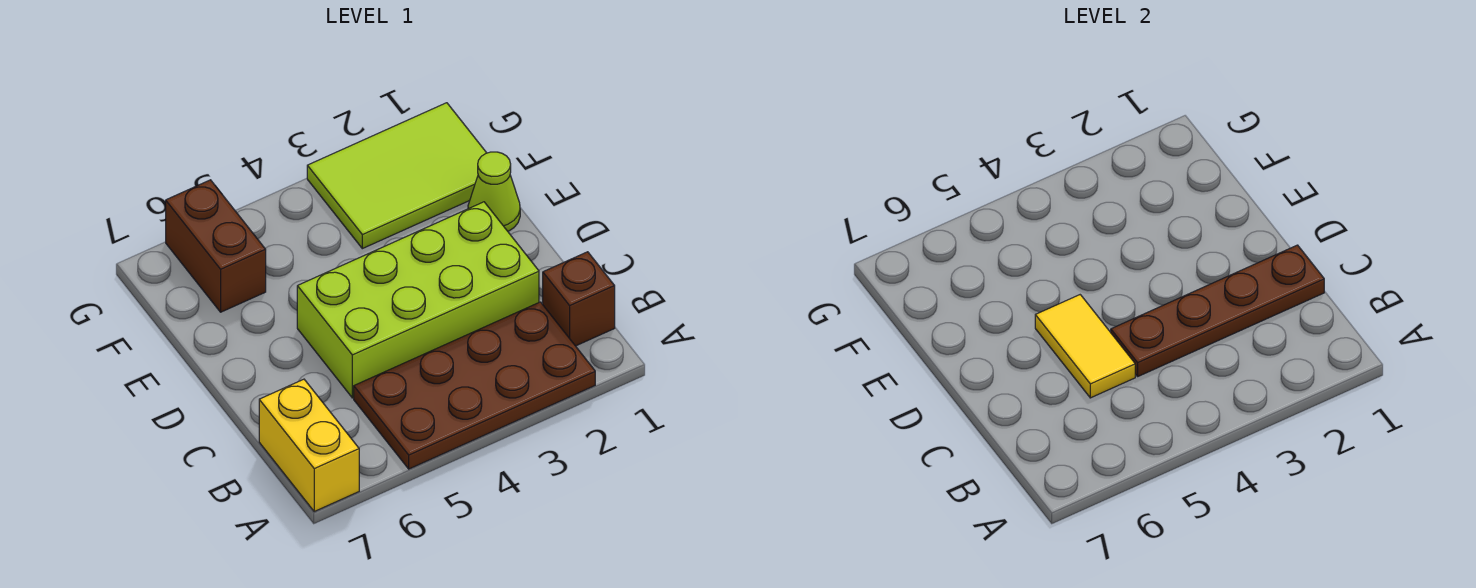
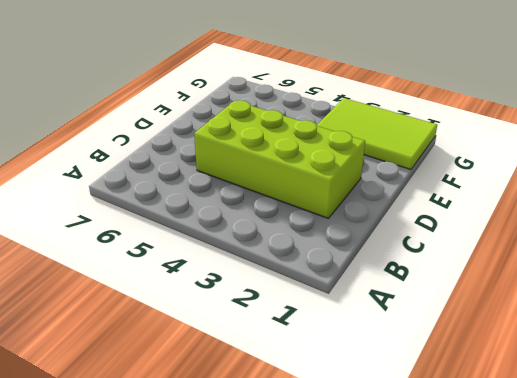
none -> brown 2x4 plate [354,302,595,469]
none -> yellow 1x2 brick [259,379,359,511]

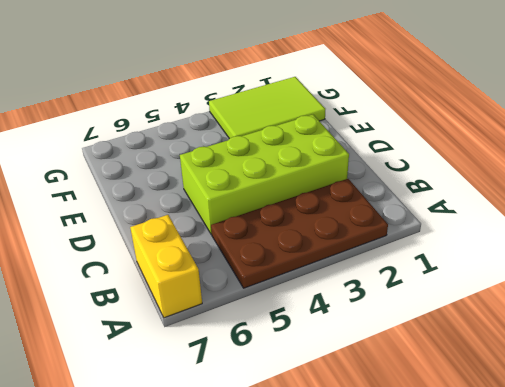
none -> brown 1x1 brick [543,252,615,346]
none -> lime 1x1 cone [468,152,520,231]

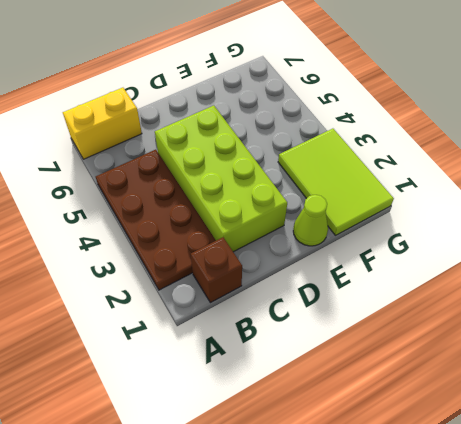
none -> brown 1x2 brick [166,180,266,312]
none -> brown 1x4 plate [1111,245,1324,376]

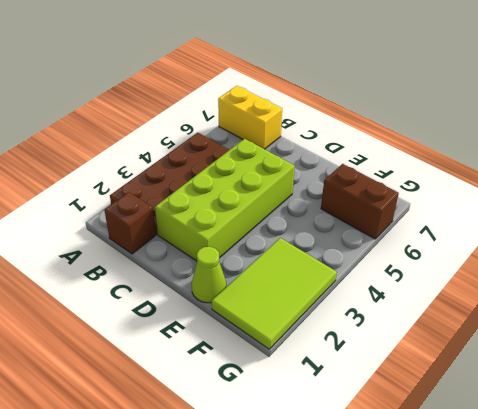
none -> brown 1x4 plate [1111,245,1324,376]
none -> yellow 1x2 tile [1035,295,1135,398]

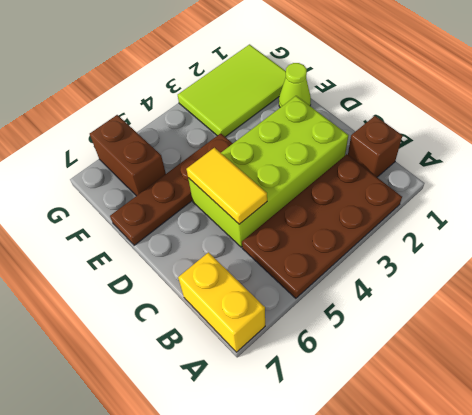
brown 1x4 plate [110,133,233,245] -> brown 1x4 plate moved to [1111,245,1324,376]

